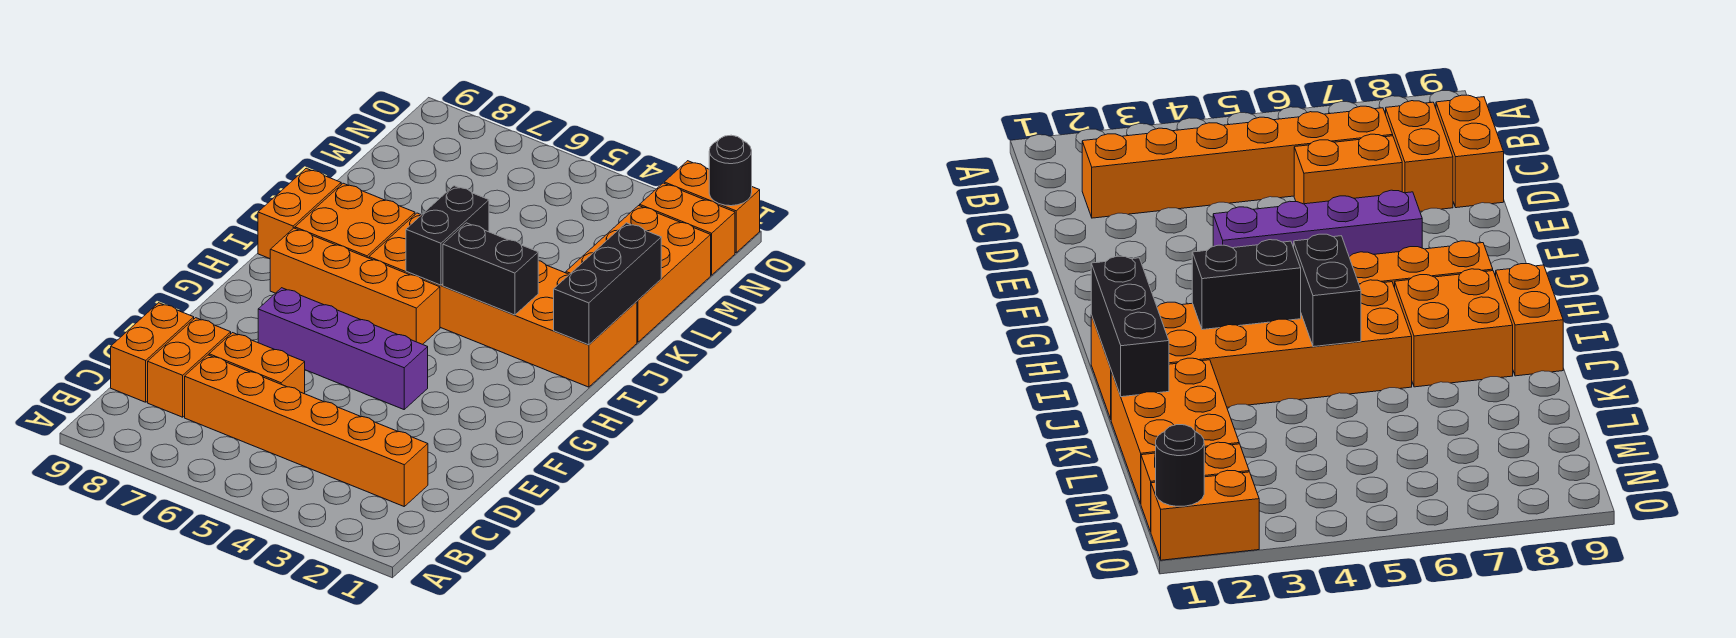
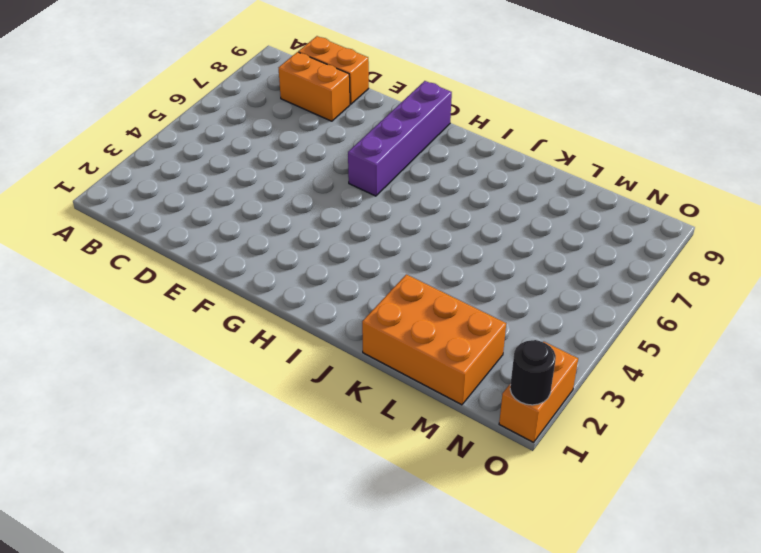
purple 1x4 brick [348,81,452,196] -> purple 1x4 brick moved to [258,288,428,409]
none -> orange 1x6 brick [185,355,428,506]
none -> orange 1x2 brick [209,333,305,394]
none -> orange 1x4 brick [270,228,440,344]

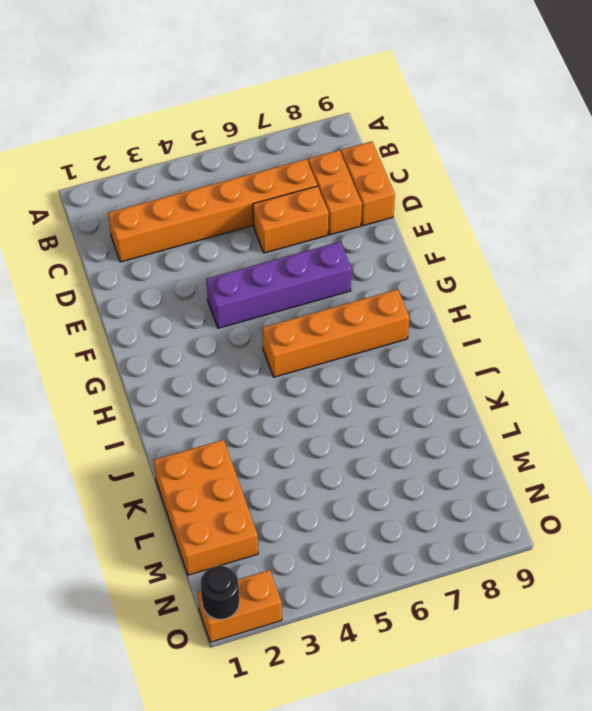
none -> orange 2x6 brick [369,213,637,387]
none -> orange 2x2 brick [295,183,415,258]
none -> orange 1x2 brick [258,168,341,259]

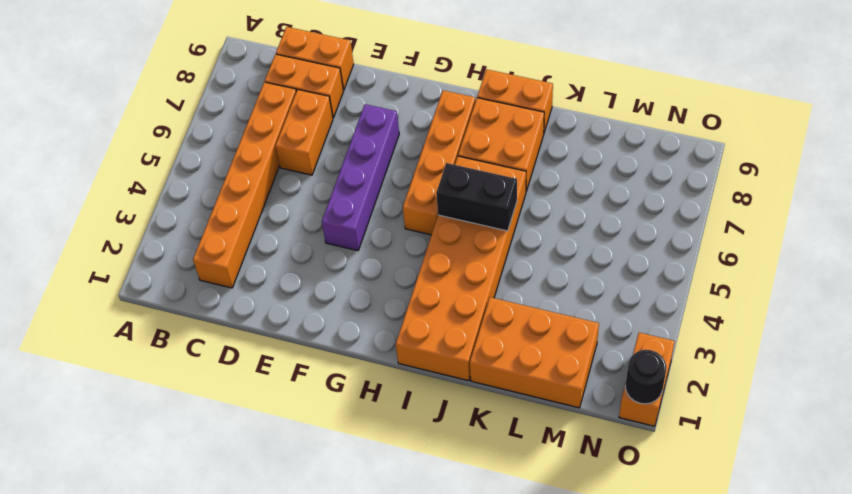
none -> orange 1x2 brick [640,183,735,275]
none -> black 1x3 brick [554,223,661,345]
none -> black 1x2 brick [443,223,538,315]

